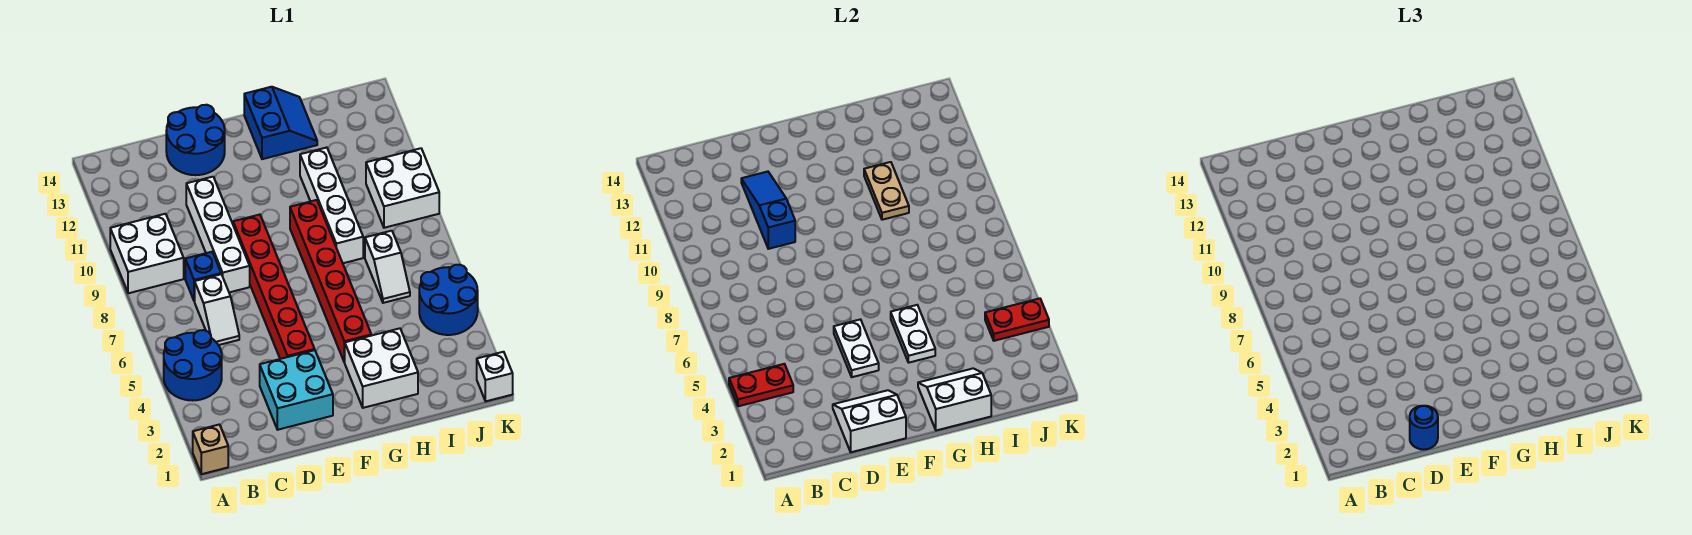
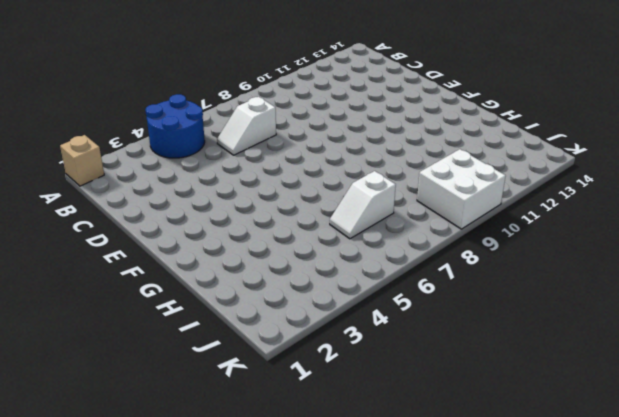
none -> white 2x2 brick [110,214,184,293]
none -> blue 1x1 brick [185,252,221,301]
none -> cyan 2x2 brick [260,350,333,430]

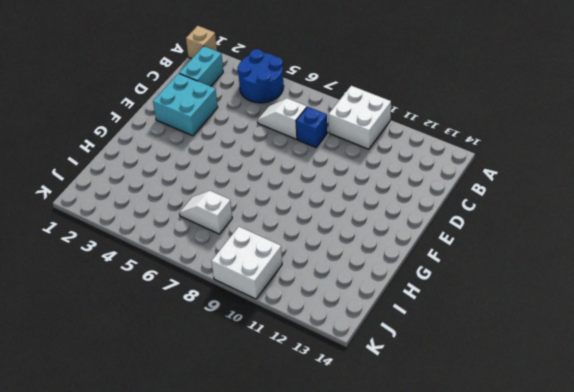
cyan 1x2 brick [179,46,223,86] -> none
none -> white 1x4 brick [186,177,250,292]
none -> blue 2x2 round brick [166,105,225,175]
none -> red 1x6 brick [233,215,315,359]

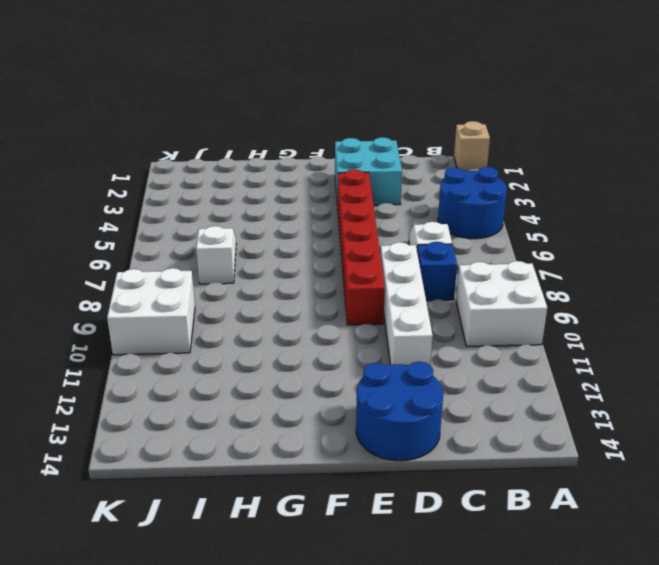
none -> white 2x2 brick [344,328,418,408]
none -> red 1x6 brick [290,200,371,362]
none -> blue 2x2 slope [244,87,317,159]

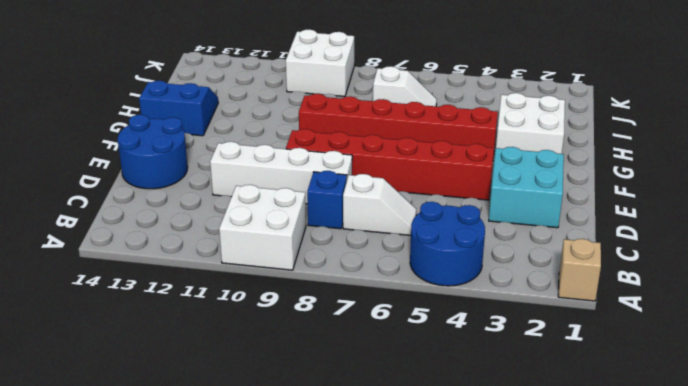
none -> white 1x4 brick [300,147,363,263]
none -> blue 2x2 round brick [419,265,478,335]
none -> white 1x1 brick [477,352,513,401]

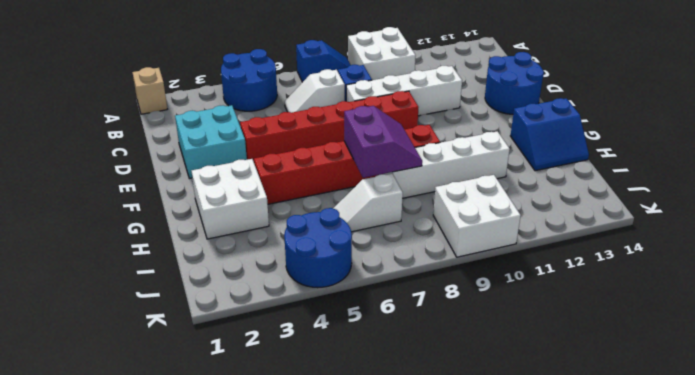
blue 1x2 slope [296,40,351,82] -> none
purple 2x2 slope [344,106,422,178] -> none
none -> white 1x1 brick [477,352,513,401]
none -> red 1x2 plate [729,364,793,406]
none -> white 2x2 slope [833,390,906,452]

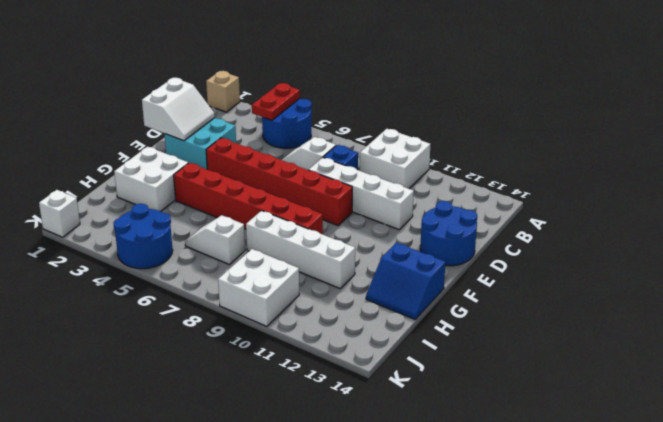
none -> blue 1x3 slope [741,172,795,249]
none -> white 1x2 plate [834,319,879,377]
none -> white 2x2 slope [918,368,991,430]

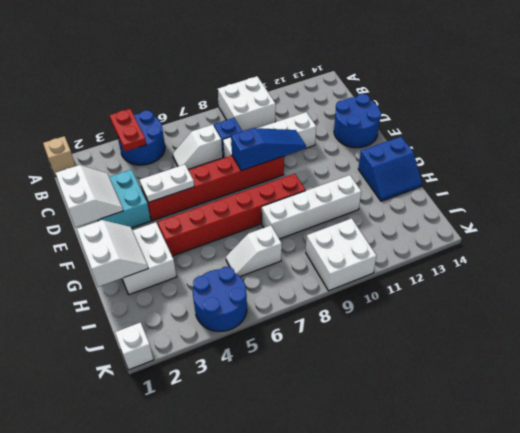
blue 1x3 slope [231,128,306,171] -> blue 1x3 slope moved to [741,172,795,249]
none -> white 1x2 plate [891,305,935,363]
none -> tan 1x2 plate [864,162,909,220]
none -> red 1x2 plate [985,298,1049,341]

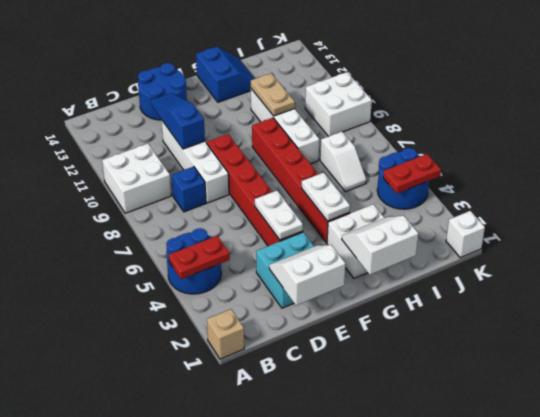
none -> white 1x2 slope [195,274,239,345]
none -> blue 1x1 round brick [1410,406,1438,450]

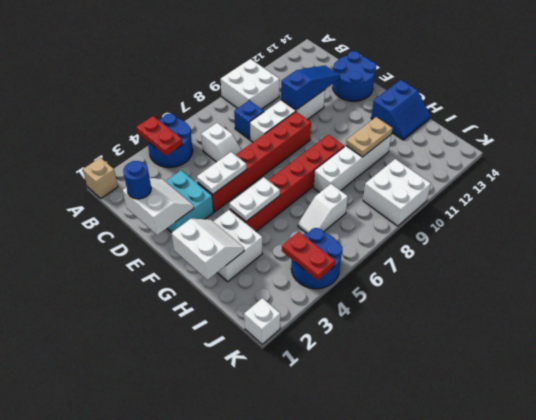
white 1x2 slope [201,123,242,162] -> white 1x2 slope turned to [195,274,239,345]

